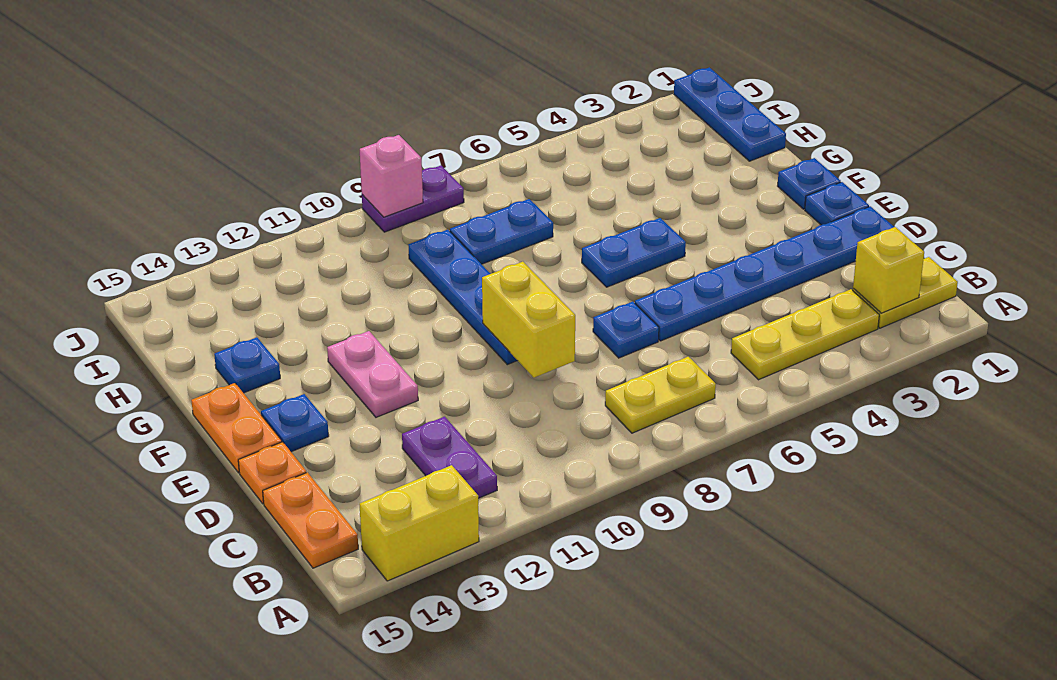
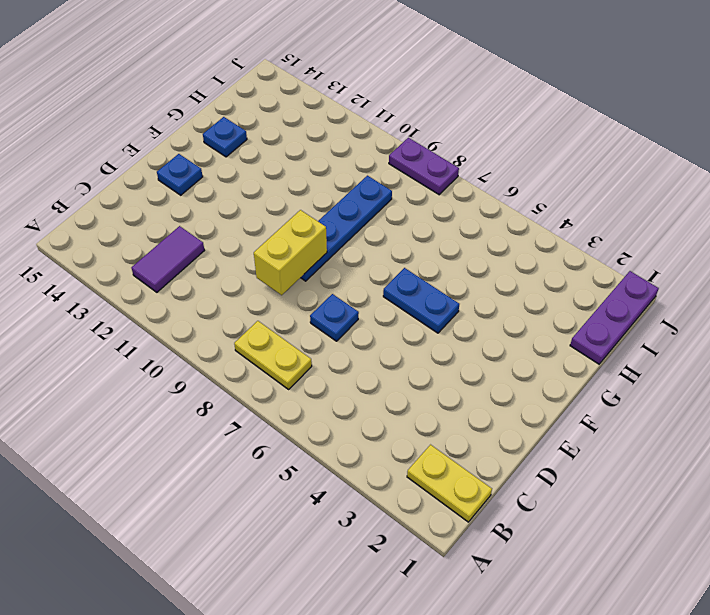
purple 1x2 tile [131,226,204,292] -> purple 1x2 plate [402,417,497,498]
purple 1x3 plate [570,271,659,364] -> blue 1x3 plate [674,67,786,161]
none -> yellow 1x2 brick [359,465,479,581]
none -> yellow 1x3 plate [731,289,879,380]
none -> orange 1x2 plate [263,472,358,568]

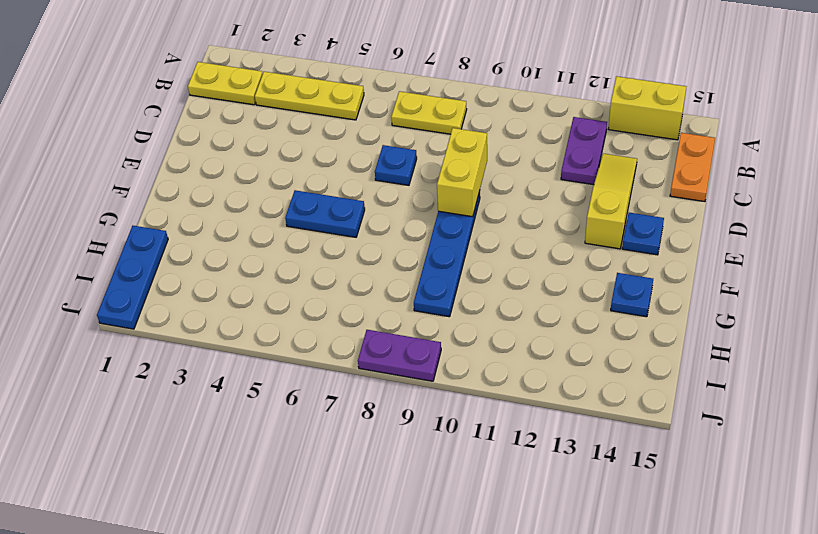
yellow 1x3 slope [585,154,637,249] -> none
none -> blue 1x6 plate [635,206,894,341]
none -> orange 1x1 plate [238,442,306,504]
none -> blue 1x1 plate [805,182,869,225]

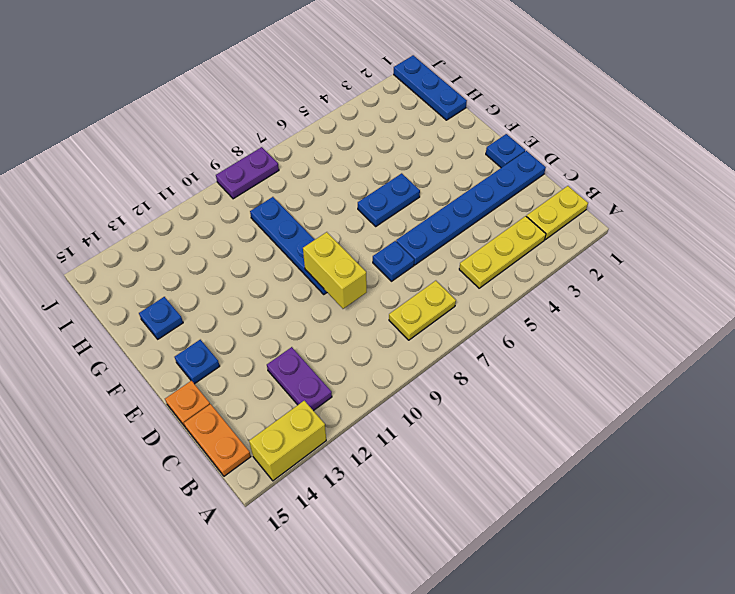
none -> pink 1x2 plate [327,331,418,417]
none -> orange 1x2 plate [191,383,282,473]
none -> blue 1x1 plate [778,158,841,209]

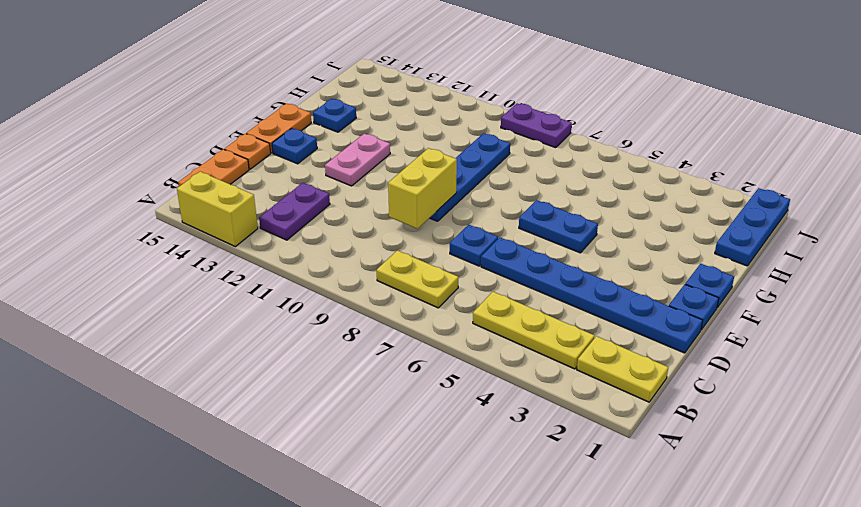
none -> blue 1x2 plate [450,199,553,264]
none -> yellow 1x1 brick [853,227,924,313]
none -> pink 1x1 brick [360,135,423,217]

